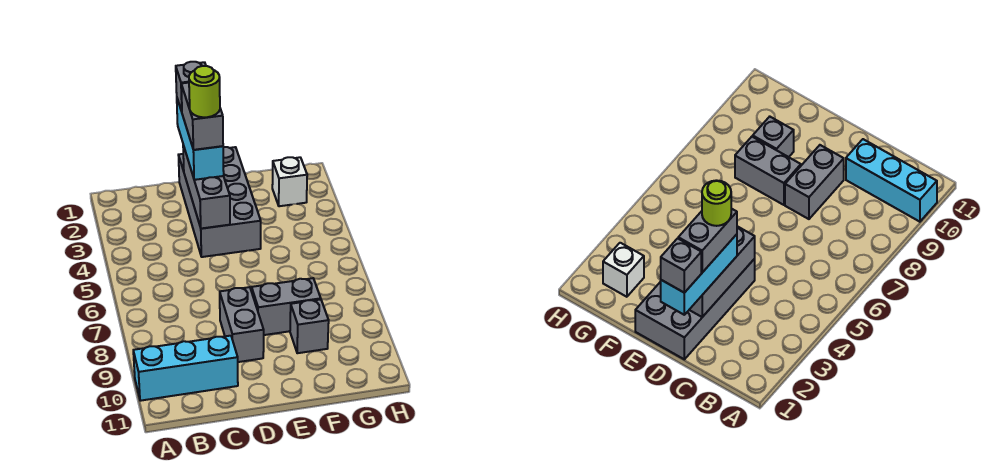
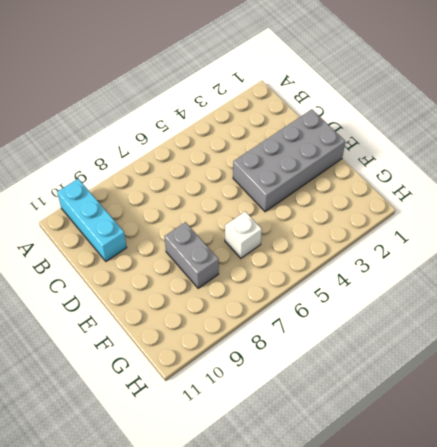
white 1x1 brick [225,212,262,258] -> white 1x1 brick moved to [272,157,307,206]
none -> grey 1x2 brick [220,287,264,362]
none -> grey 1x1 brick [290,299,329,353]

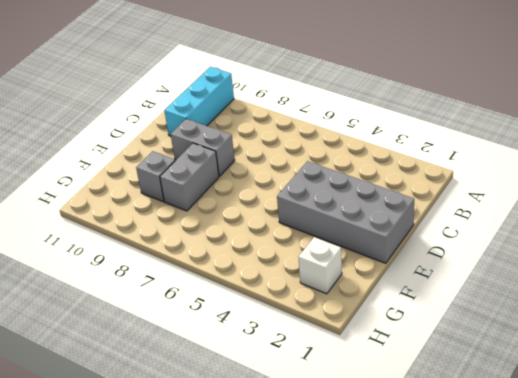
none -> grey 1x3 brick [183,145,230,229]
none -> cyan 1x3 brick [177,99,224,180]

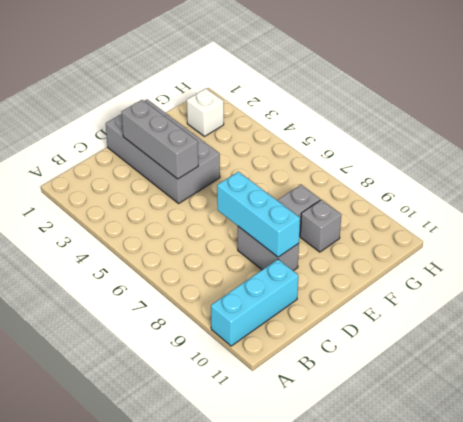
cyan 1x3 brick [217,172,300,257] -> cyan 1x3 brick moved to [177,99,224,180]
none -> grey 1x1 brick [176,62,206,112]
none -> grey 1x2 brick [181,83,223,150]

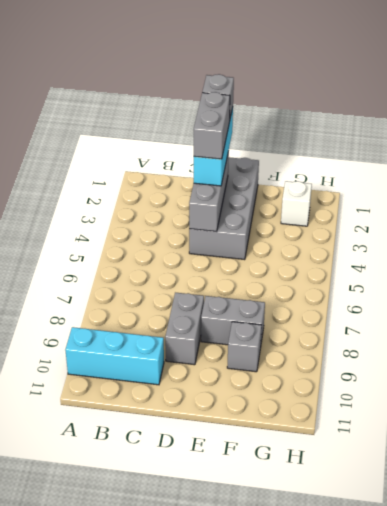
none -> lime 1x1 round brick [189,66,220,117]

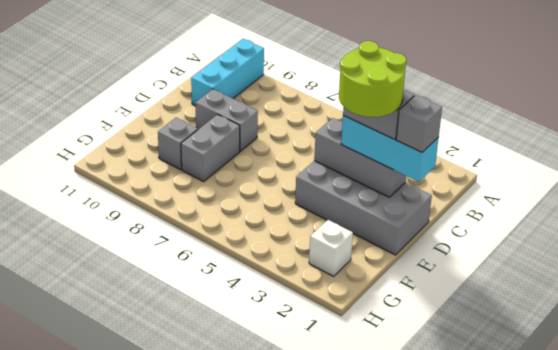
lime 2x2 round brick [339,41,406,117] -> lime 1x1 round brick [189,66,220,117]

